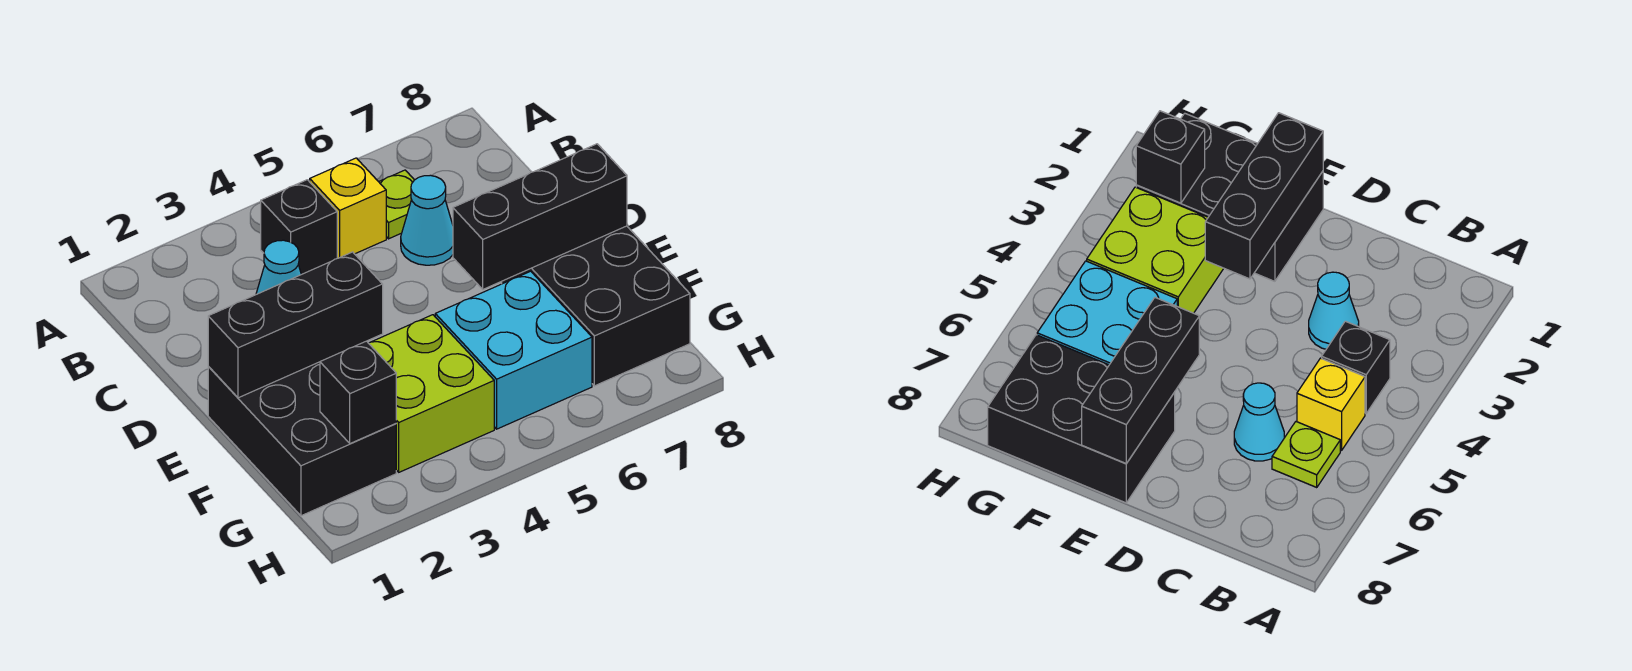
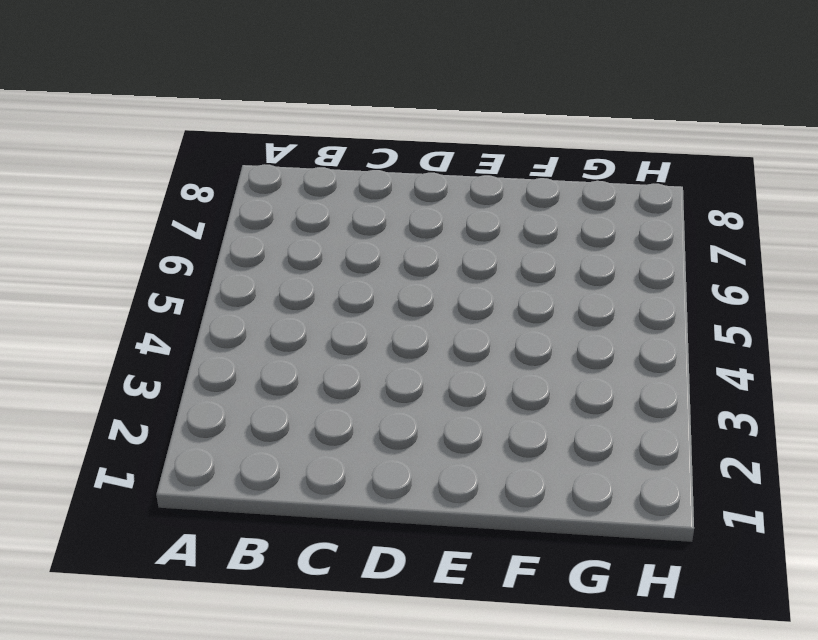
none -> black 1x1 brick [261,180,337,274]
none -> yellow 1x1 brick [309,158,386,258]
none -> lime 1x1 plate [379,170,414,239]

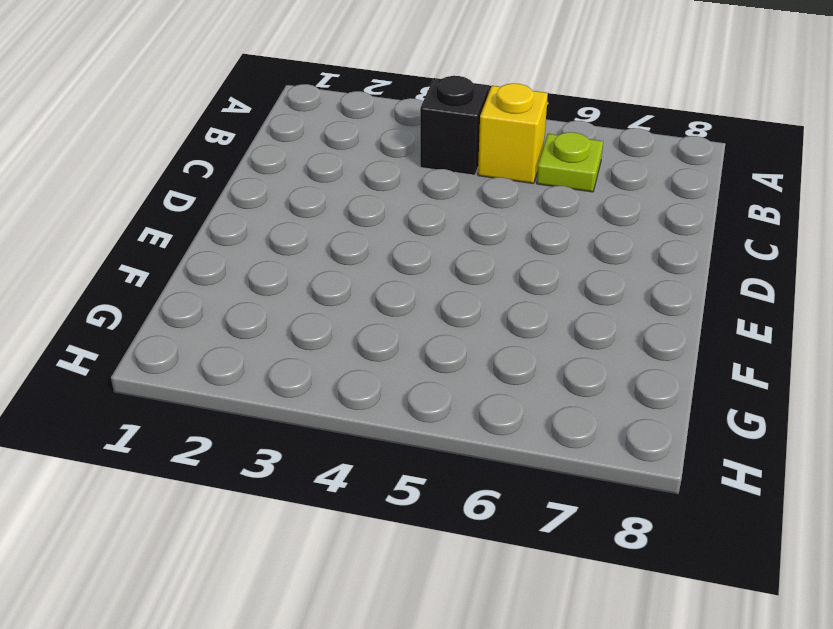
none -> cyan 1x1 cone [256,240,301,294]
none -> cyan 1x1 cone [401,175,453,265]
none -> black 2x3 brick [208,362,396,516]

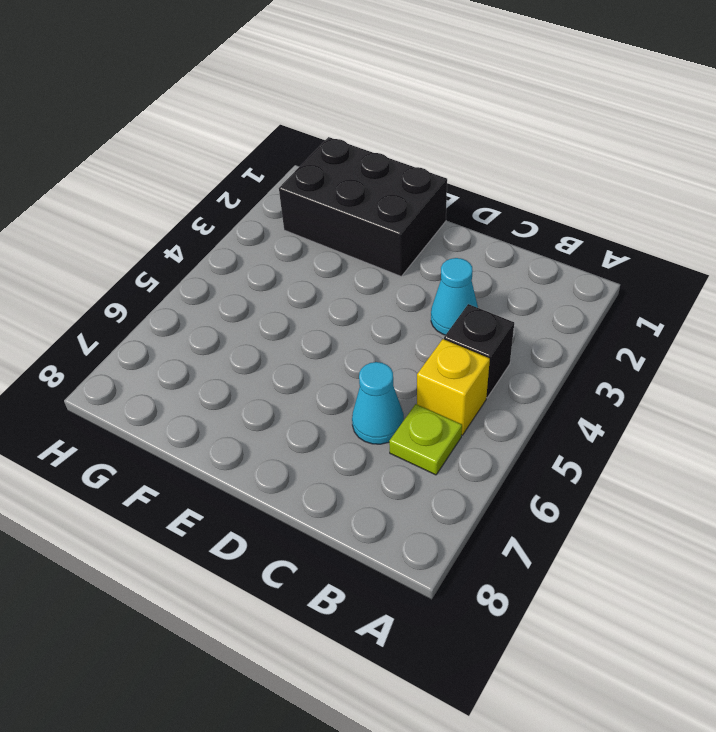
none -> black 2x3 brick [502,226,690,386]
none -> lime 2x2 brick [369,315,494,472]
none -> cyan 2x2 brick [435,271,592,429]

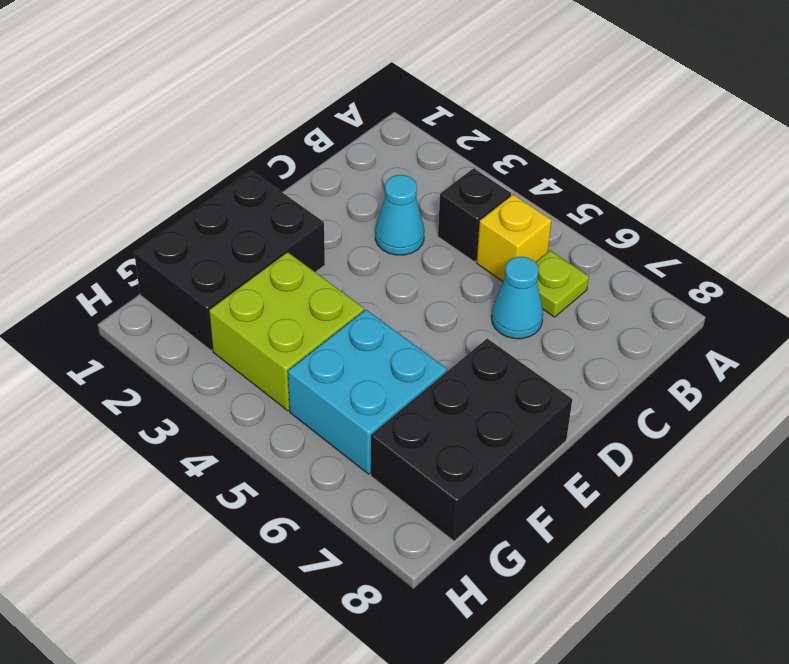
none -> black 1x3 brick [208,252,383,398]
none -> black 1x3 brick [453,144,627,289]
none -> black 1x1 brick [320,341,396,444]

